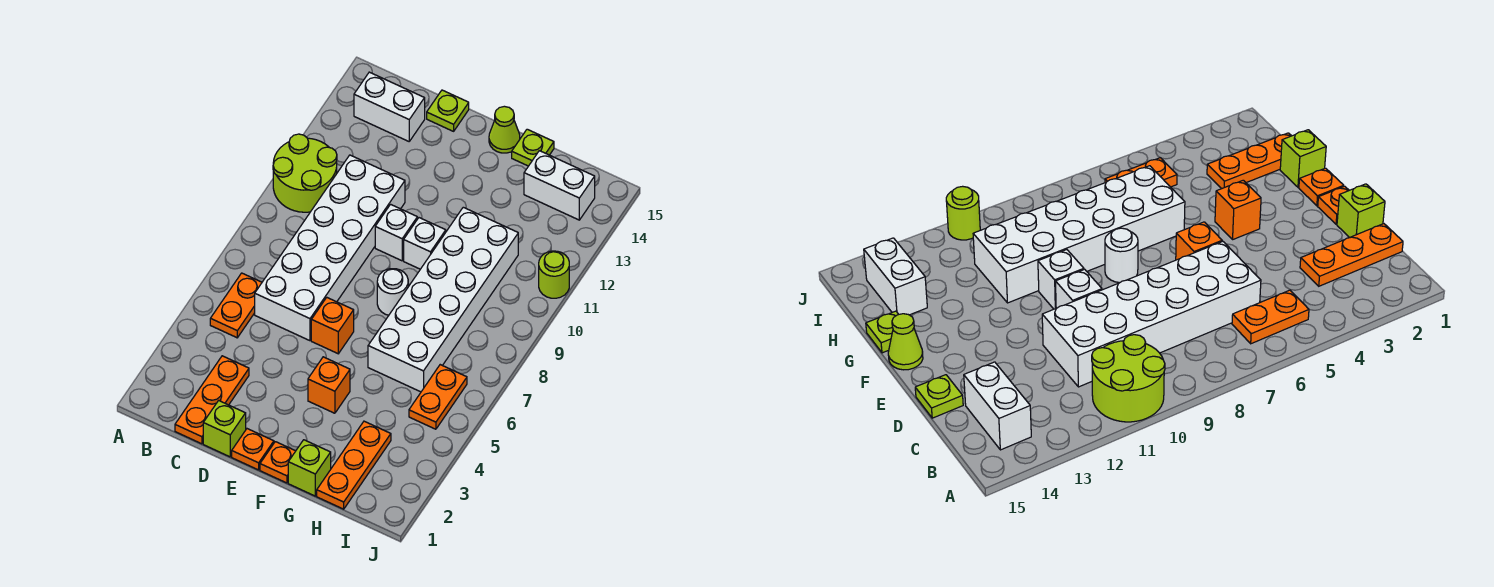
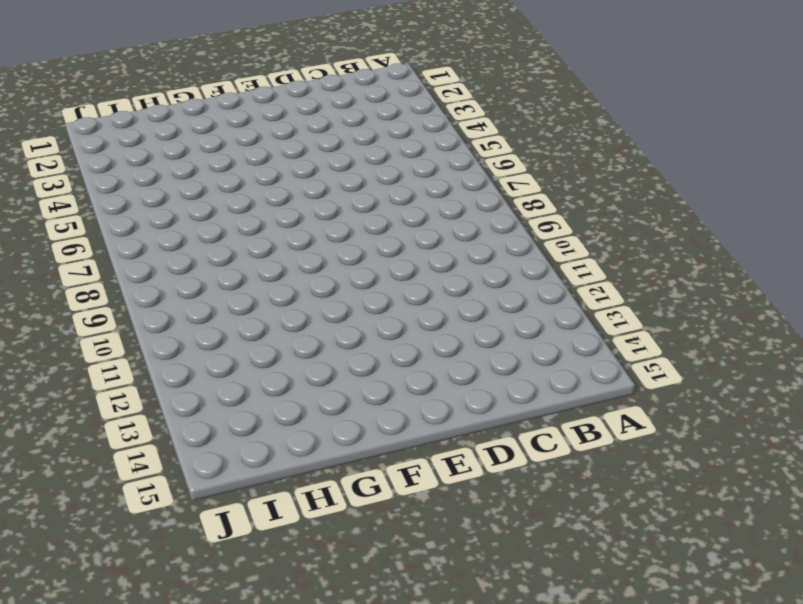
none -> lime 2x2 round brick [273,134,337,212]
none -> orange 1x2 plate [210,273,262,338]
none -> white 1x2 brick [354,72,425,141]

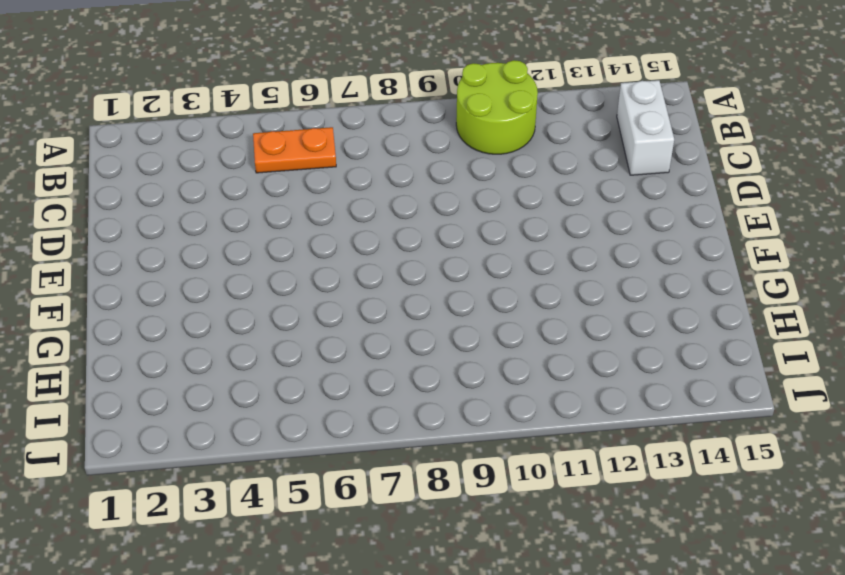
none -> orange 1x3 plate [175,356,249,444]
none -> white 2x6 brick [255,155,405,341]
none -> lime 1x1 brick [203,401,246,457]

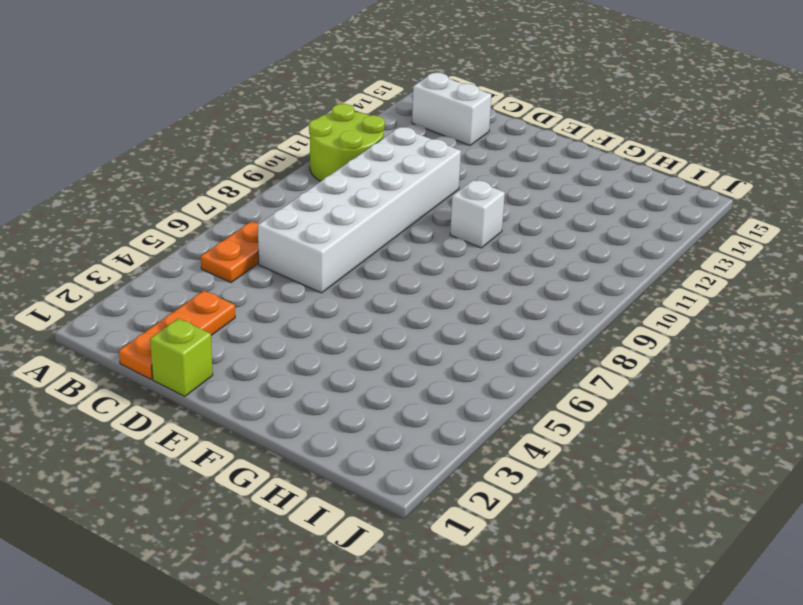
none -> lime 1x1 plate [427,90,469,131]
none -> orange 1x1 plate [232,429,274,470]
none -> orange 1x1 brick [311,298,354,354]

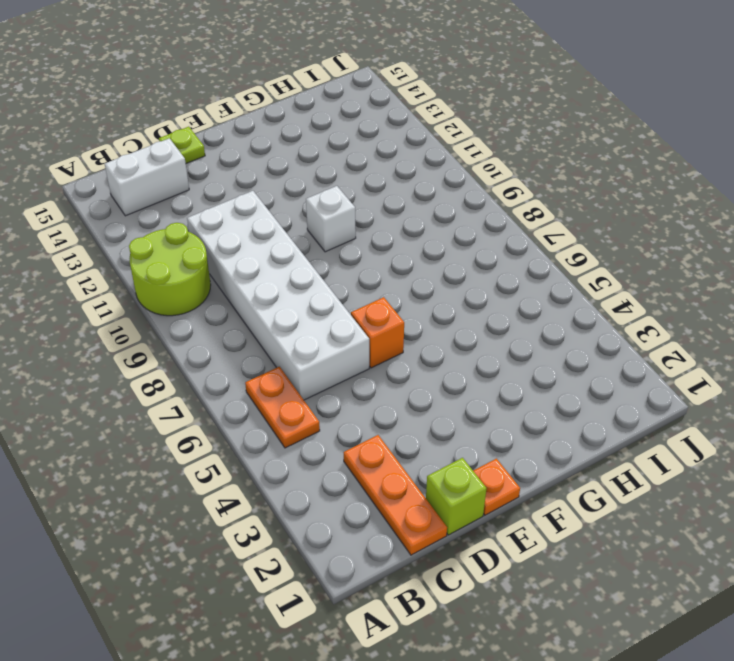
none -> white 1x1 brick [375,204,417,261]
none -> orange 1x1 plate [260,442,295,483]
none -> orange 1x1 brick [308,357,350,413]

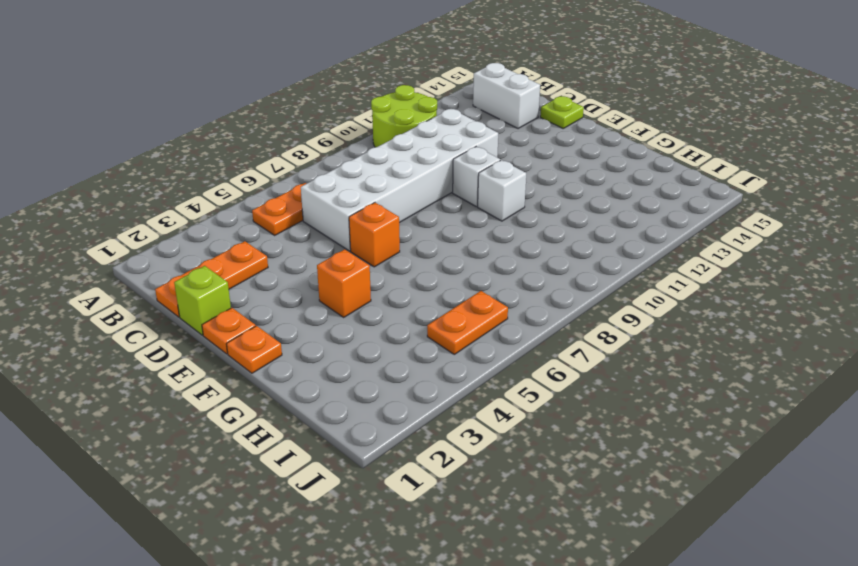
none -> white 1x1 round brick [377,269,408,315]
none -> lime 1x1 cone [489,106,520,153]
none -> lime 1x1 brick [288,440,331,496]

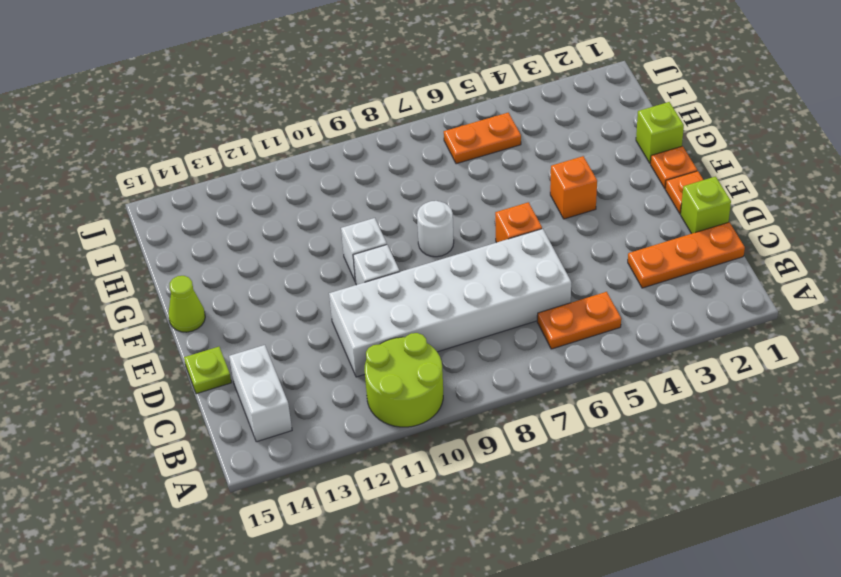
none -> white 2x6 brick [368,207,518,392]
none -> lime 1x1 plate [512,129,554,166]
none -> orange 1x3 plate [317,421,391,509]

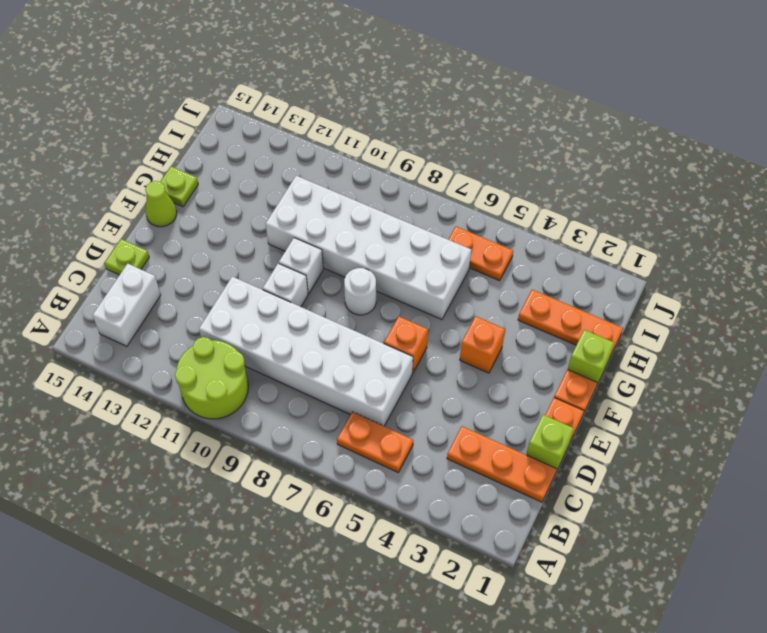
none -> white 1x2 brick [524,151,595,220]
none -> lime 1x1 round brick [539,251,569,298]

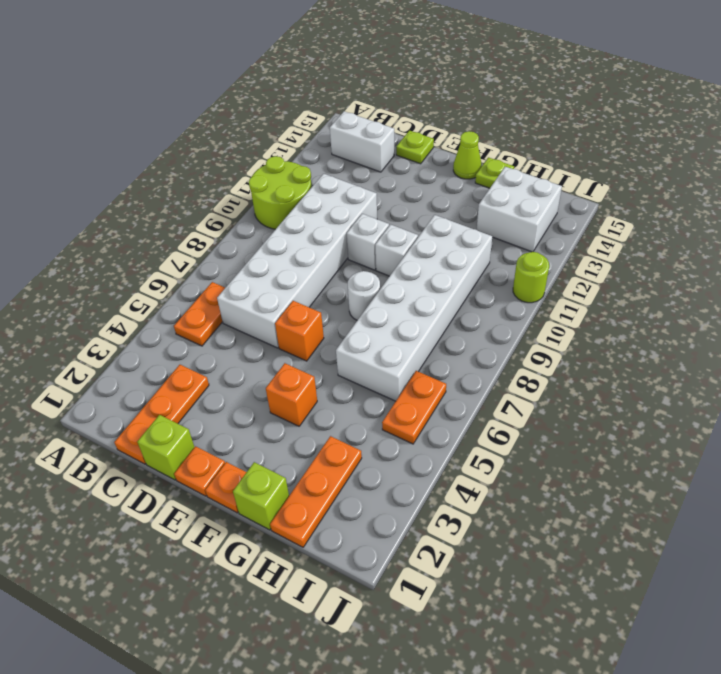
white 2x2 brick [477,167,562,252] -> white 1x2 brick [524,151,595,220]

